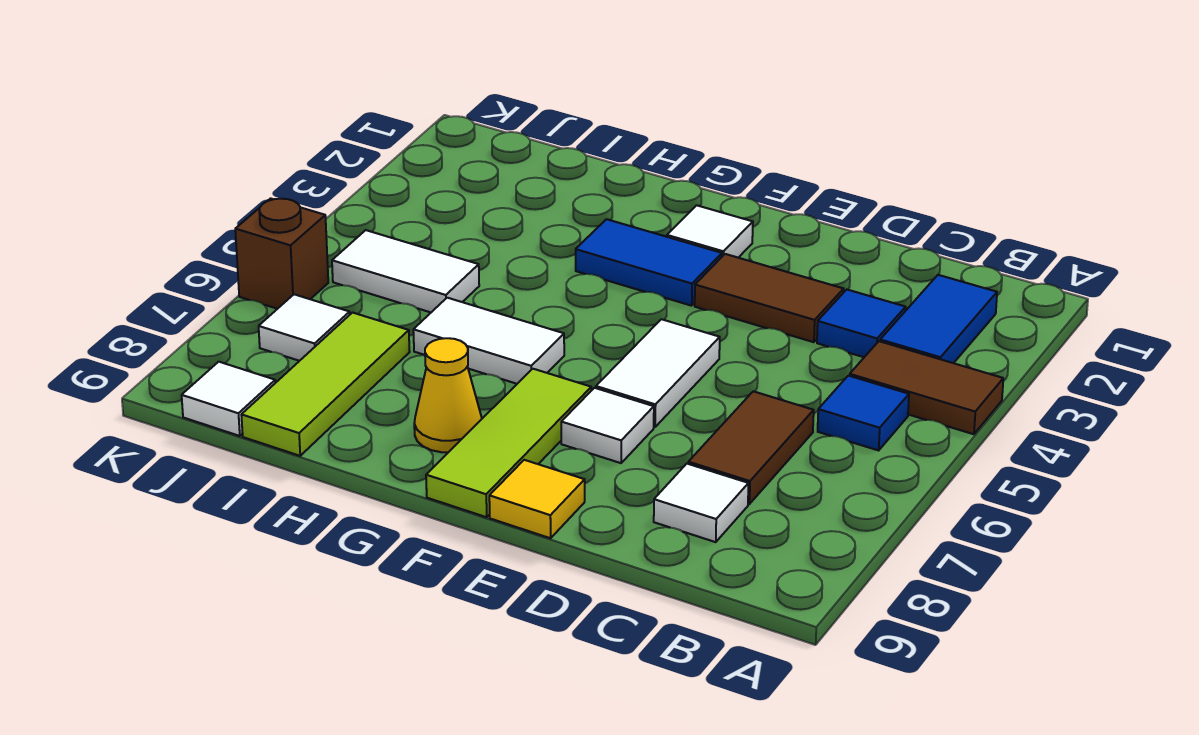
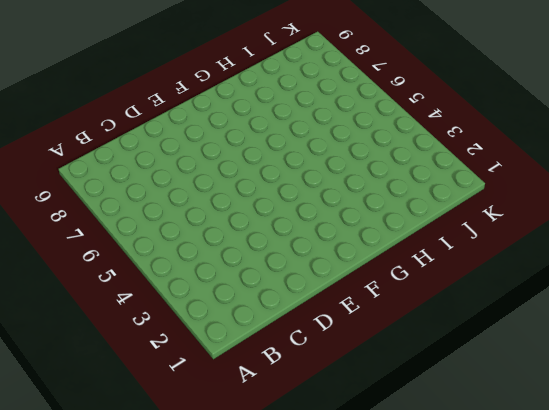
none -> brown 1x2 tile [850,341,1003,434]
none -> blue 1x2 tile [880,275,997,363]
none -> blue 1x1 tile [818,376,909,450]

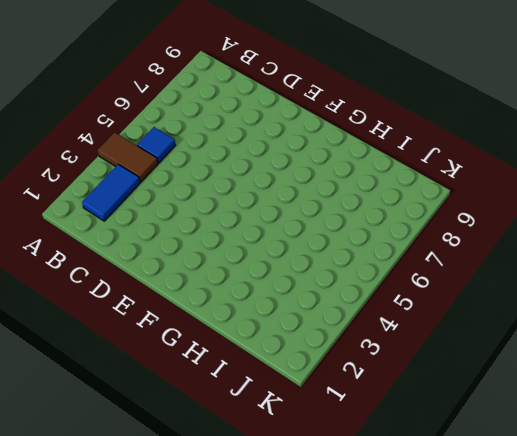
none -> blue 1x1 tile [817,290,906,357]
none -> brown 1x2 tile [688,391,814,504]
none -> white 1x1 tile [654,464,748,542]

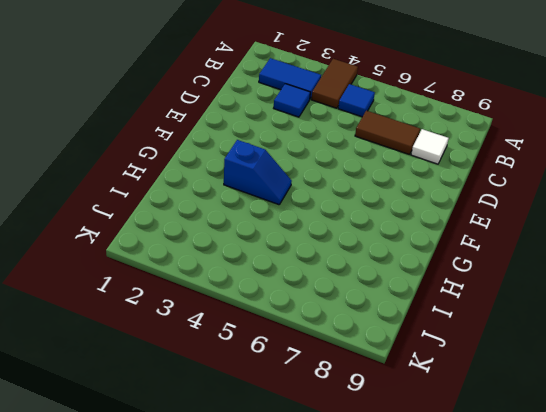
blue 1x2 slope [224,140,292,205] -> blue 1x2 tile [576,219,722,306]
none -> brown 1x2 tile [695,254,844,342]
none -> white 1x2 tile [596,319,720,427]
none -> white 1x1 tile [561,388,654,463]

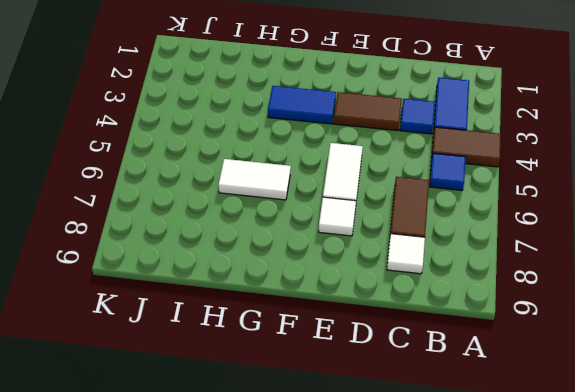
none -> yellow 1x1 tile [489,460,585,538]
none -> white 1x1 tile [667,205,753,258]
none -> lime 1x3 tile [426,369,591,517]

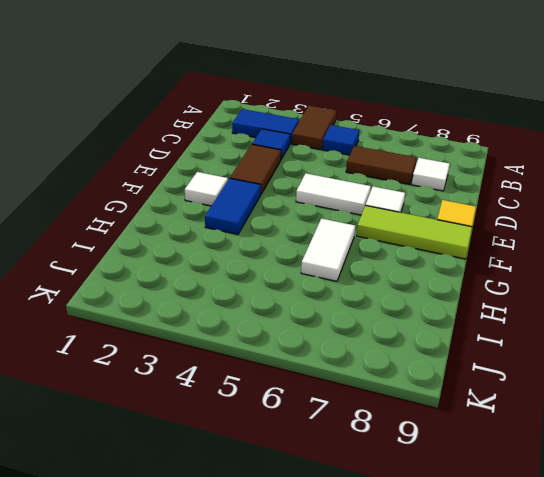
none -> yellow 1x1 cone [414,338,482,452]
none -> white 1x2 tile [332,230,479,312]
none -> lime 1x3 tile [241,313,410,456]

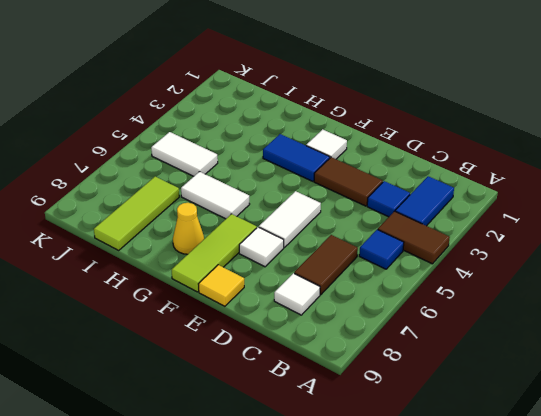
none -> white 1x1 tile [259,294,350,361]
none -> white 1x1 tile [182,362,275,436]
none -> brown 1x1 brick [235,198,328,309]

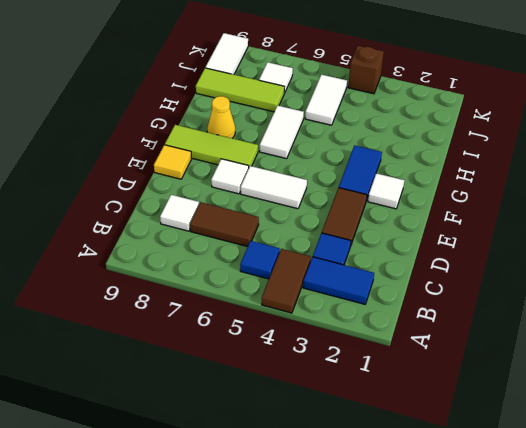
white 1x2 tile [205,33,248,75] -> white 1x1 tile [182,362,275,436]
brown 1x1 brick [348,46,384,94] -> brown 1x1 brick moved to [235,198,328,309]

